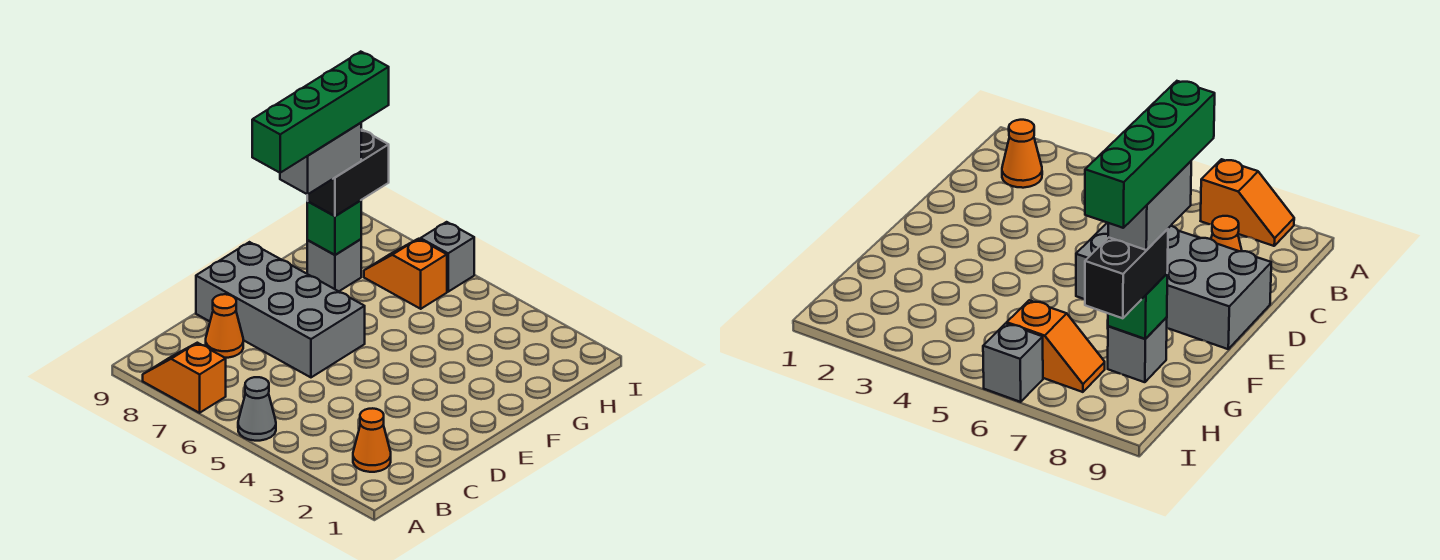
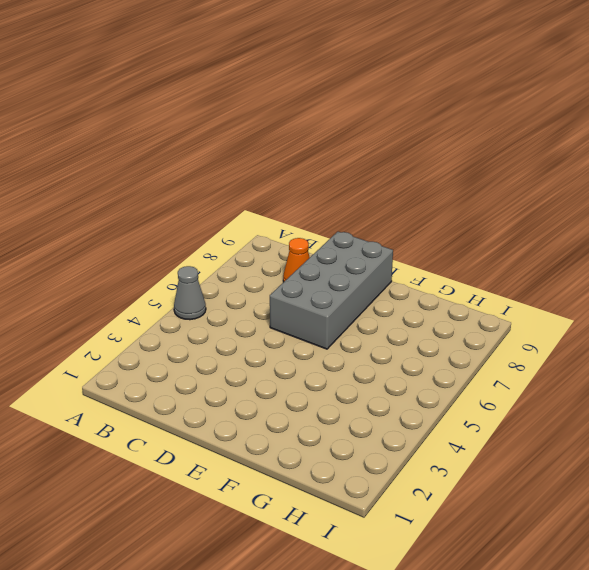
none -> orange 1x2 slope [143,343,226,413]
none -> orange 1x1 cone [353,408,391,472]
none -> grey 1x1 brick [307,239,361,291]

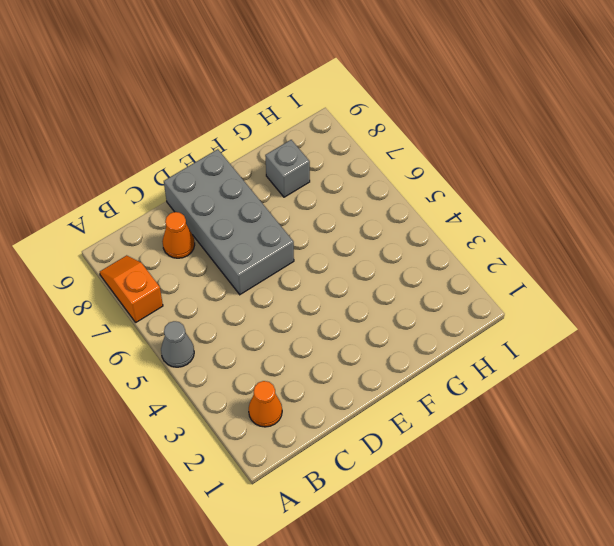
none -> orange 1x2 slope [364,239,447,309]
none -> grey 1x1 brick [420,222,474,292]
none -> green 1x1 brick [307,201,361,255]

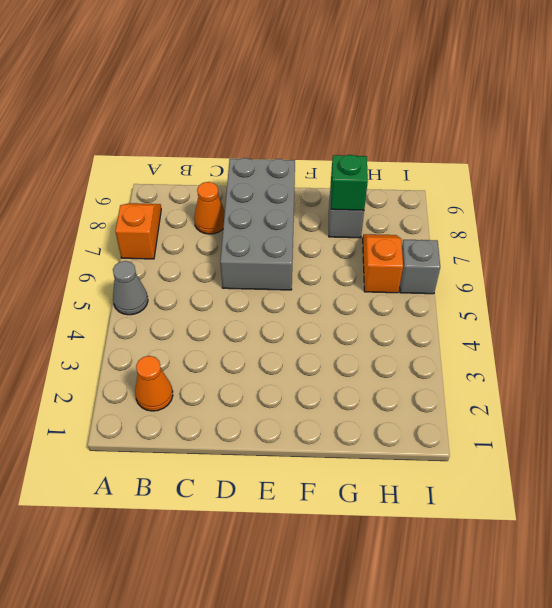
none -> black 1x2 brick [307,129,389,216]
none -> grey 1x2 brick [280,123,361,195]
none -> green 1x4 brick [252,52,389,173]

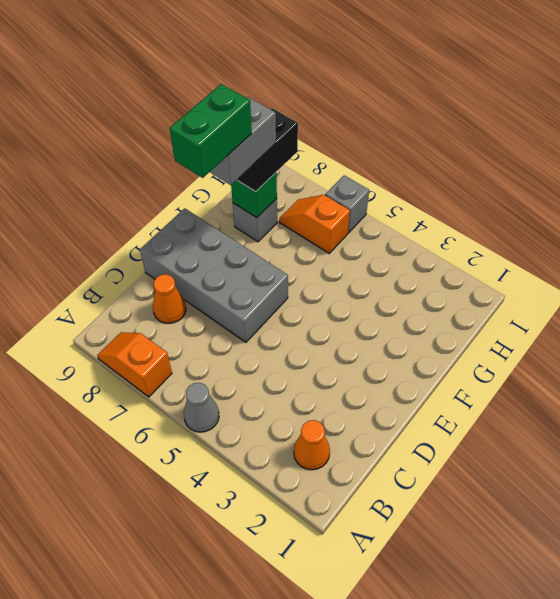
green 1x2 brick [170,84,252,178] -> green 1x4 brick [252,52,389,173]

